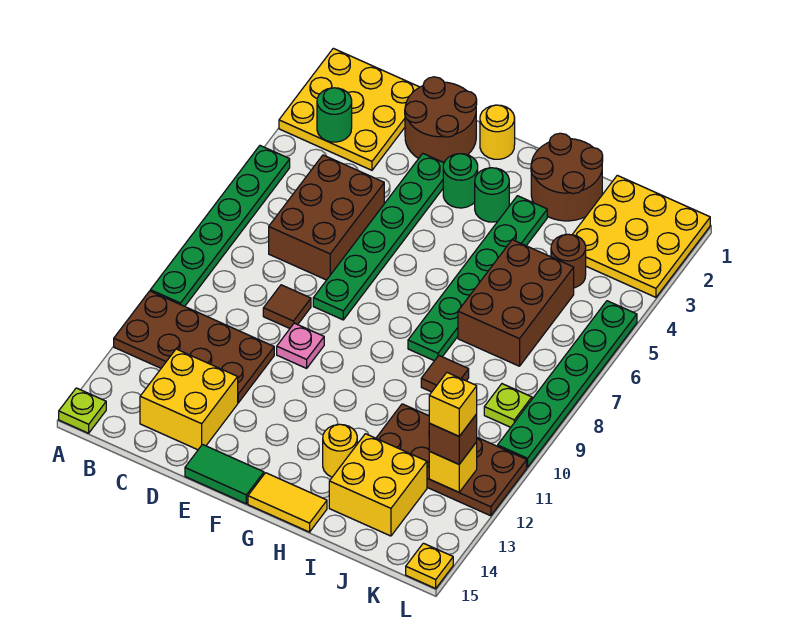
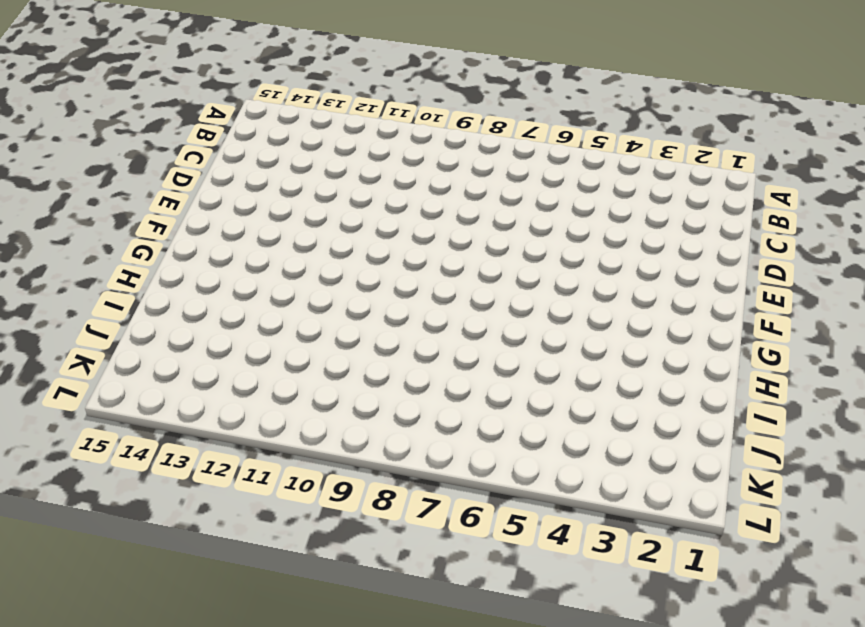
none -> yellow 3x3 plate [279,48,419,170]
none -> green 1x6 plate [150,146,290,306]
none -> brown 2x4 plate [114,291,274,403]
none -> lime 1x1 plate [59,388,106,433]

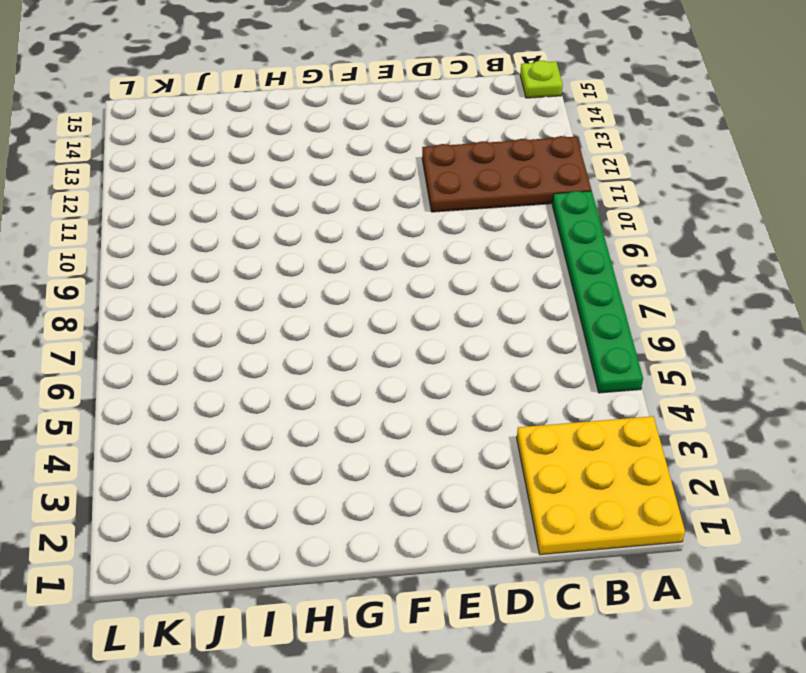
none -> brown 2x3 brick [269,155,384,280]
none -> yellow 2x2 brick [140,349,238,450]
none -> brown 2x2 round brick [405,77,477,163]
none -> brown 1x1 tile [263,285,311,328]

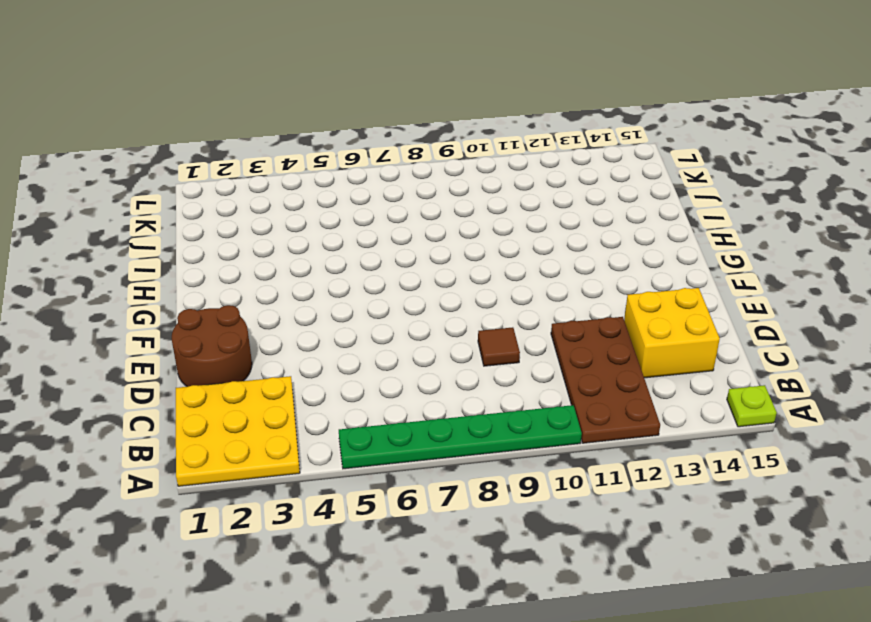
none -> brown 2x3 brick [269,155,384,280]
none -> green 1x6 plate [313,154,444,320]
none -> pink 1x1 plate [277,323,324,368]
none -> green 1x2 tile [185,445,264,504]

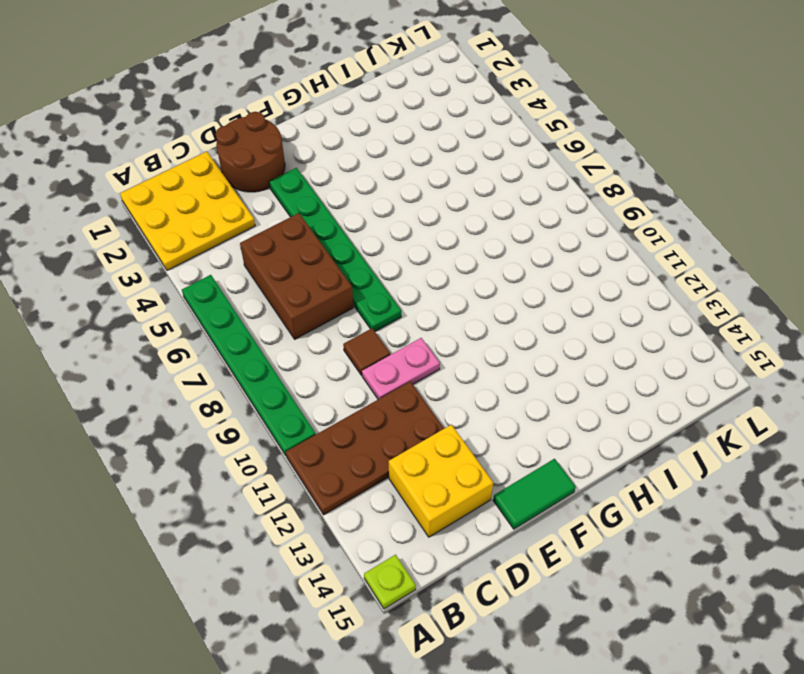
pink 1x2 plate [362,338,440,399] -> pink 1x1 plate [277,323,324,368]
none -> yellow 1x1 round brick [480,105,515,159]
none -> green 1x1 round brick [443,154,478,208]
none -> green 1x1 round brick [475,168,509,222]
none -> yellow 1x2 tile [248,473,327,532]

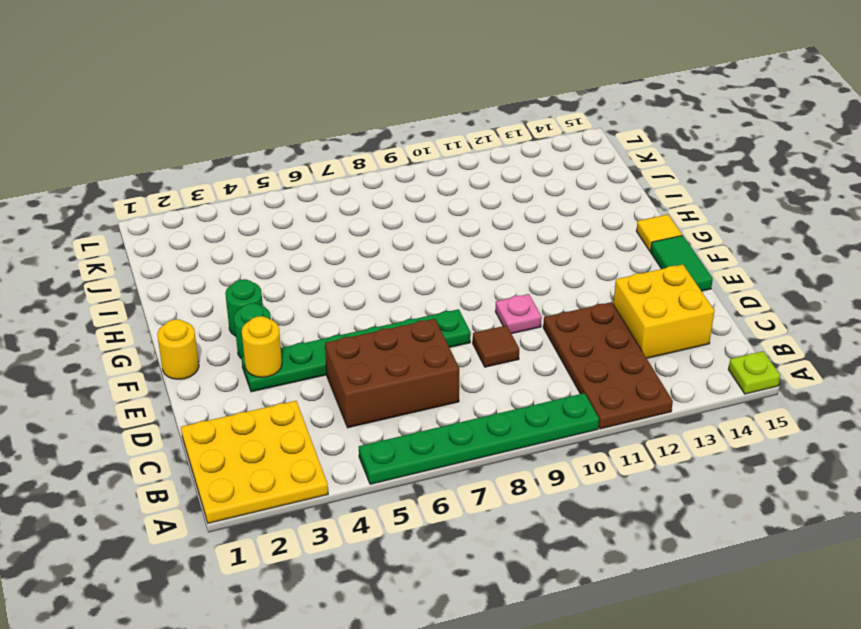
yellow 1x1 round brick [242,316,282,377] -> yellow 1x1 round brick moved to [323,424,357,477]
yellow 1x1 tile [636,215,682,252] -> yellow 1x2 tile [248,473,327,532]
none -> brown 2x2 round brick [405,77,477,163]
none -> brown 2x2 round brick [531,133,603,221]
none -> green 1x6 plate [408,196,547,361]
none -> brown 2x3 brick [458,240,574,366]

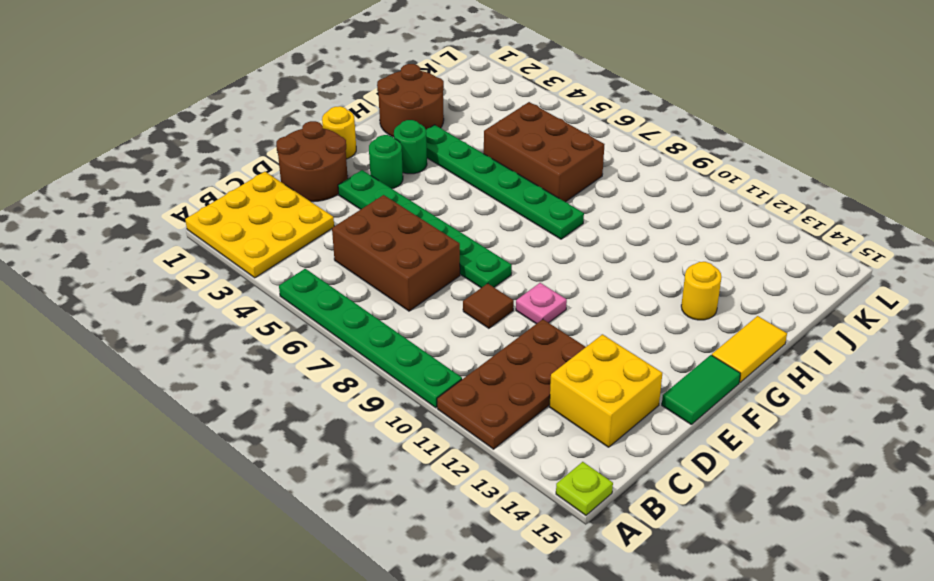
none -> brown 1x1 tile [421,356,469,392]
none -> brown 2x4 plate [376,404,527,516]
none -> yellow 2x2 brick [329,434,427,536]
none -> yellow 3x3 plate [572,175,710,297]

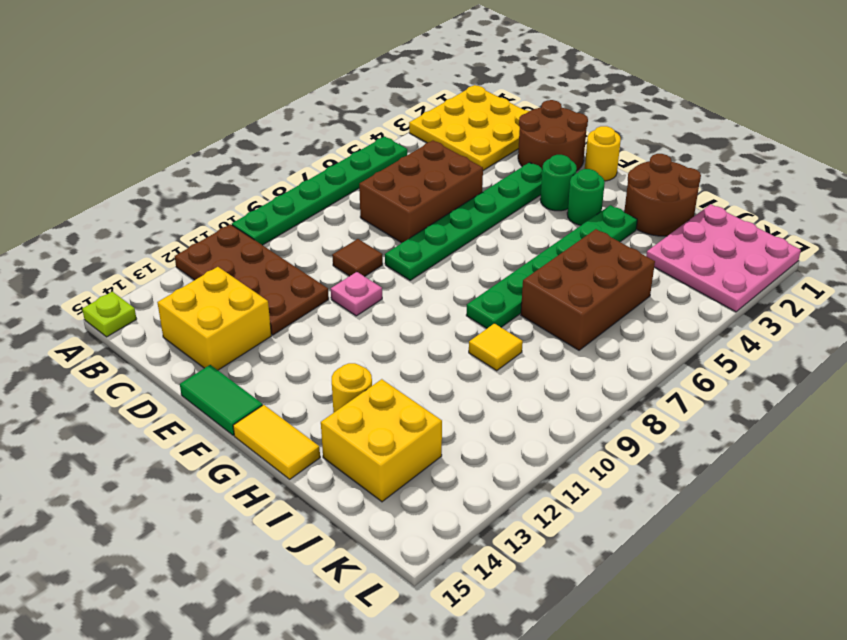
yellow 1x1 tile [469,323,523,371] -> brown 1x1 tile [421,356,469,392]
pink 3x3 plate [646,204,801,312] -> yellow 3x3 plate [572,175,710,297]
none -> brown 2x4 plate [376,404,527,516]
none -> brown 1x1 round brick [551,234,586,288]
none -> lime 1x1 plate [484,384,532,427]
none -> green 1x6 plate [498,301,637,467]

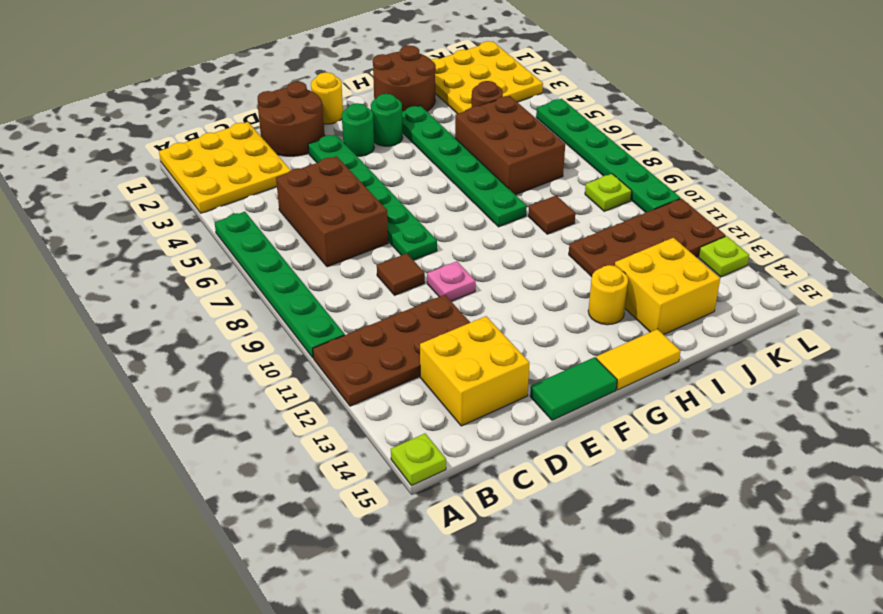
lime 1x1 plate [698,236,749,277] -> none
none -> yellow 1x1 plate [406,543,453,588]
none -> green 1x1 round brick [317,88,352,142]
none -> yellow 1x1 brick [429,442,477,492]
none -> brown 1x1 brick [429,414,477,464]

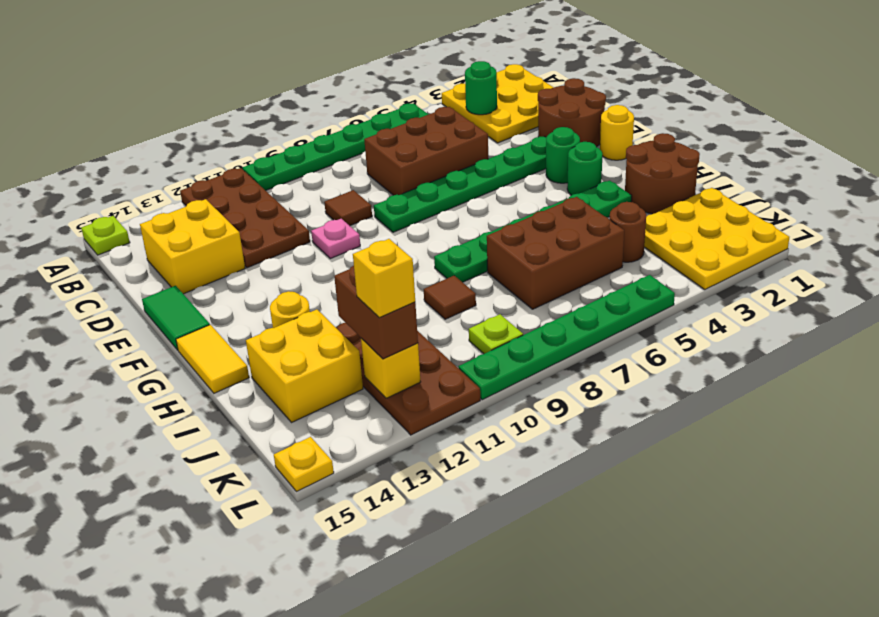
brown 1x2 brick [334,266,418,359] -> brown 1x1 brick [429,414,477,464]

